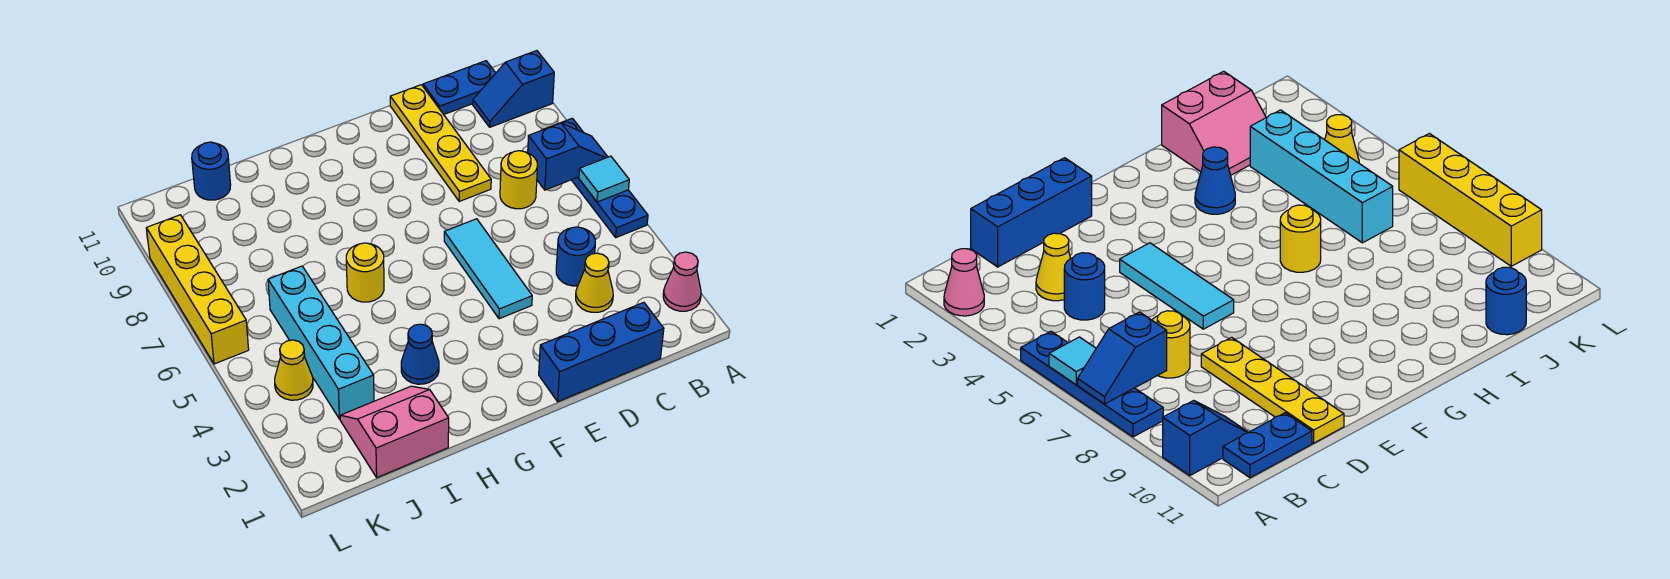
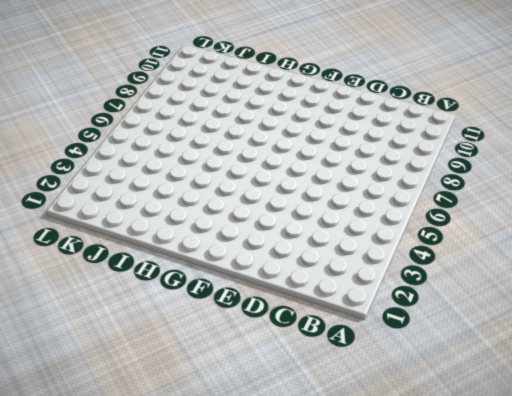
none -> pink 1x1 cone [663,252,701,311]
none -> blue 1x4 plate [543,118,648,237]
none -> blue 1x2 slope [473,51,554,127]

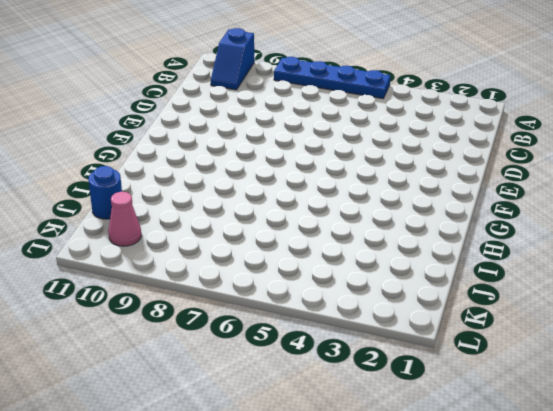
pink 1x1 cone [108,192,142,246] -> pink 1x1 cone moved to [663,252,701,311]
none -> blue 1x2 plate [423,61,496,114]
none -> blue 1x3 brick [539,302,664,402]
none -> yellow 1x1 cone [576,253,613,312]

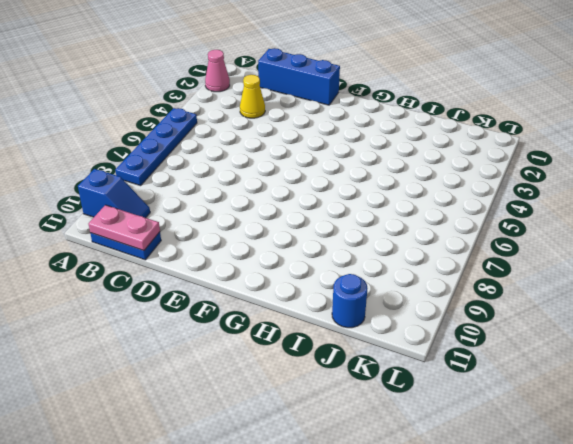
pink 1x2 plate [89,205,160,251] -> none
none -> blue 1x1 round brick [556,227,595,286]
none -> yellow 1x1 round brick [500,151,537,209]
none -> yellow 1x4 plate [390,85,491,201]

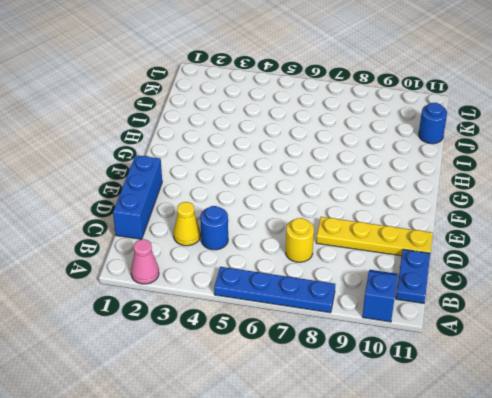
none -> cyan 1x3 tile [444,219,532,319]
none -> blue 1x1 cone [401,324,439,384]
none -> yellow 1x1 round brick [346,243,384,302]

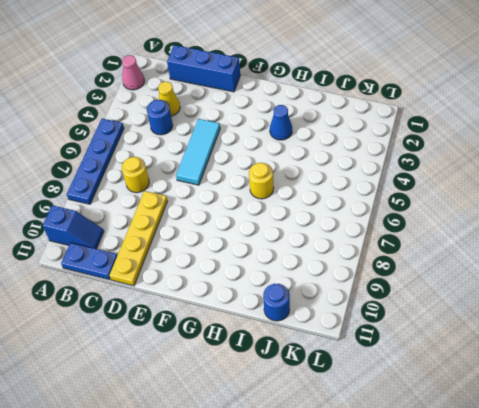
none -> pink 2x2 slope [340,386,449,477]
none -> cyan 1x4 brick [268,266,374,419]
none -> yellow 1x1 cone [275,340,313,400]

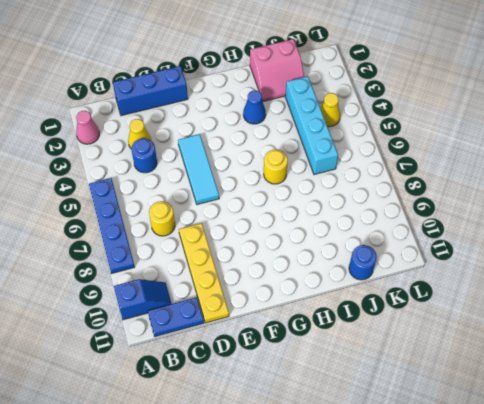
none -> yellow 1x4 brick [146,215,249,364]
none -> cyan 1x1 tile [579,156,629,202]
none -> blue 1x2 slope [528,123,608,190]

